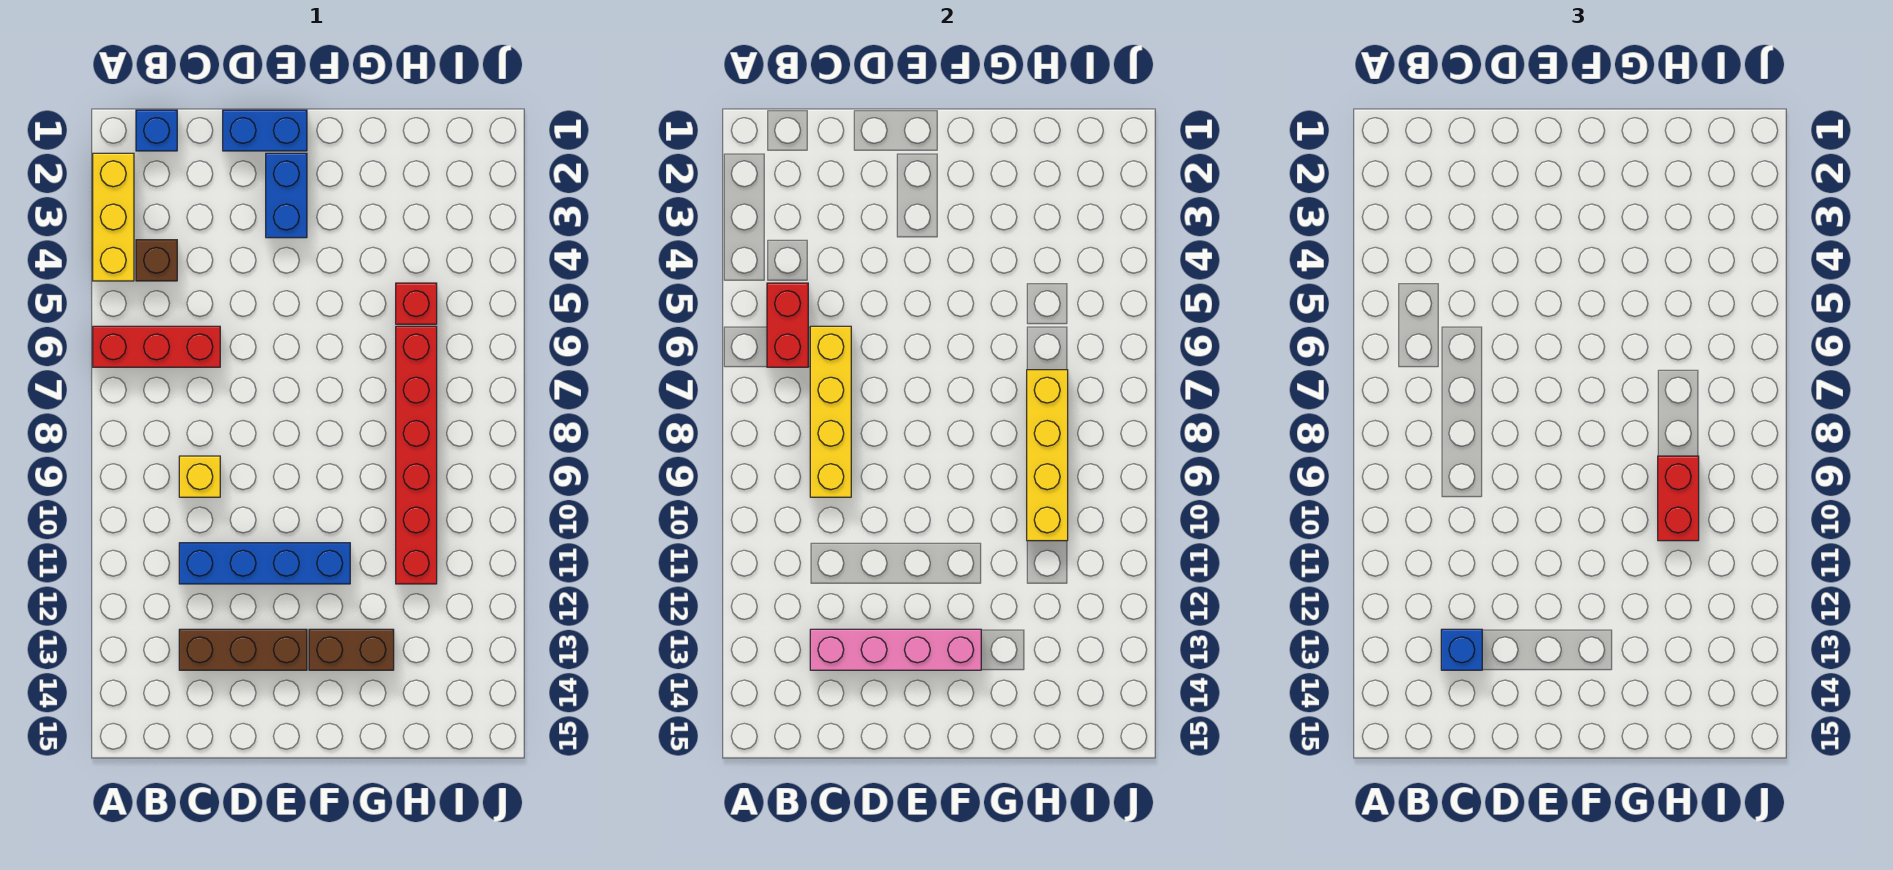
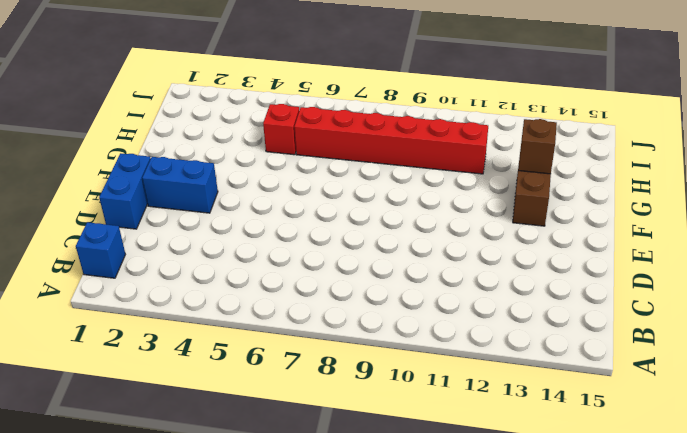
brown 1x1 brick [518,119,557,174] -> brown 1x1 brick moved to [136,240,177,281]
none -> yellow 1x3 brick [93,153,134,281]
none -> red 1x3 brick [93,326,220,367]
none -> yellow 1x1 brick [179,456,220,497]

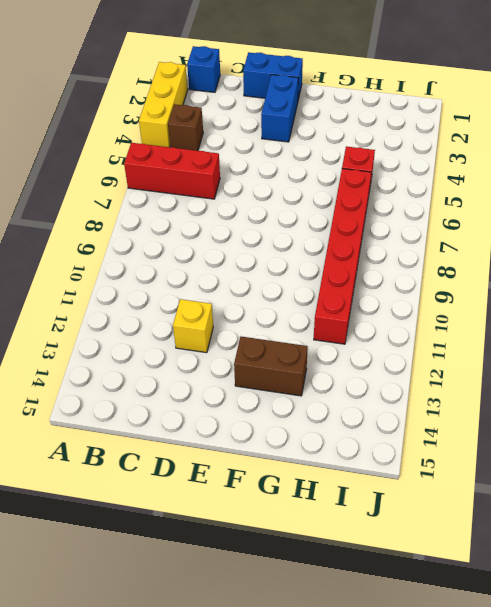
yellow 1x1 brick [173,299,213,353] -> yellow 1x1 brick moved to [179,456,220,497]
none -> blue 1x4 brick [179,543,350,584]
none -> brown 1x3 brick [179,629,307,670]
none -> red 1x2 brick [767,283,808,367]

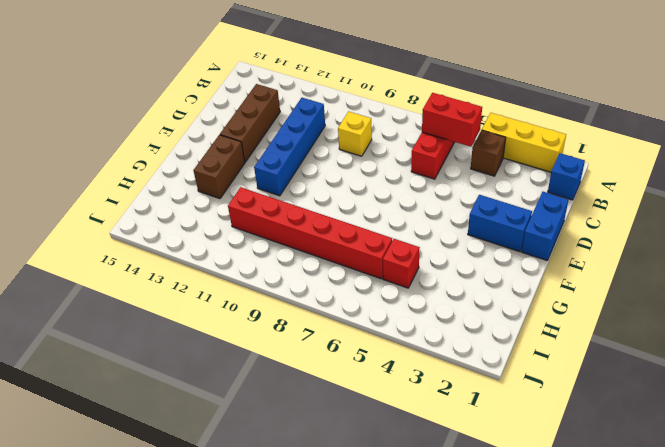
none -> yellow 1x4 brick [810,326,851,497]
none -> pink 1x4 brick [810,629,981,670]
none -> yellow 1x4 brick [1027,370,1068,541]

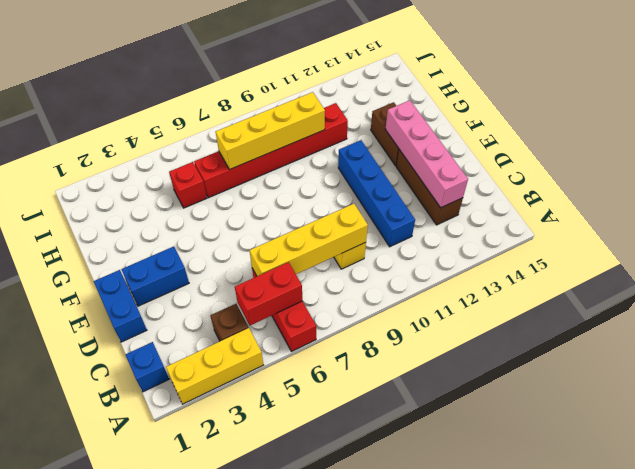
none -> blue 1x1 brick [1441,629,1482,670]
none -> red 1x2 brick [1658,456,1699,541]

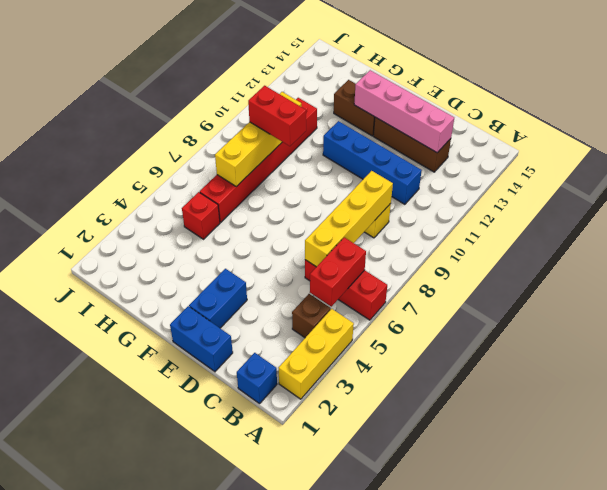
red 1x2 brick [248,86,306,146] -> red 1x2 brick turned to [1658,456,1699,541]
none -> blue 1x1 brick [1441,629,1482,670]

